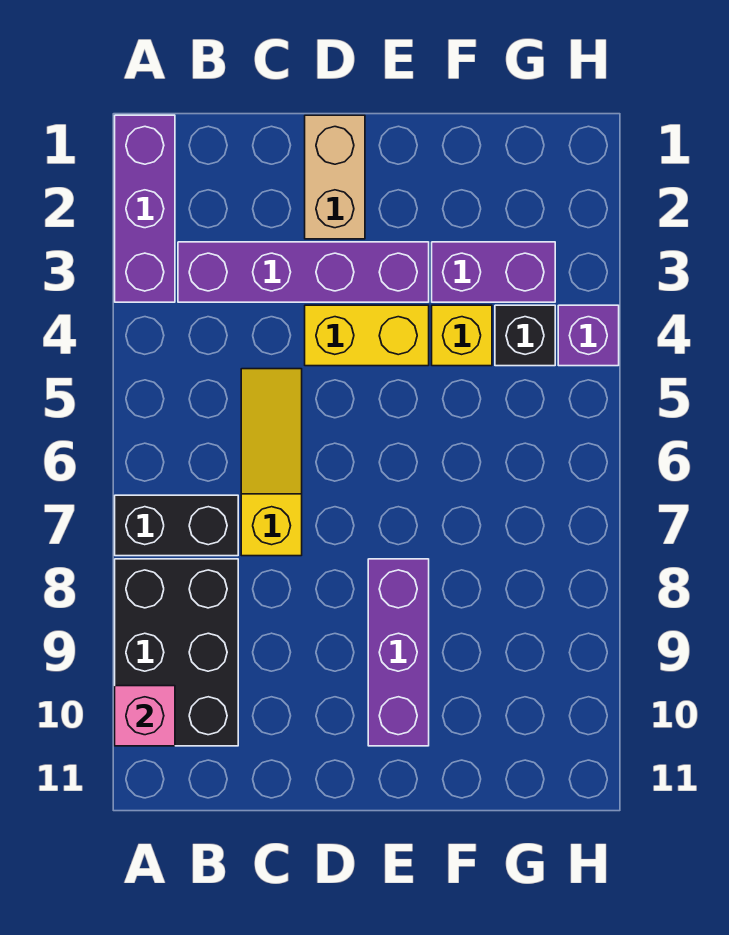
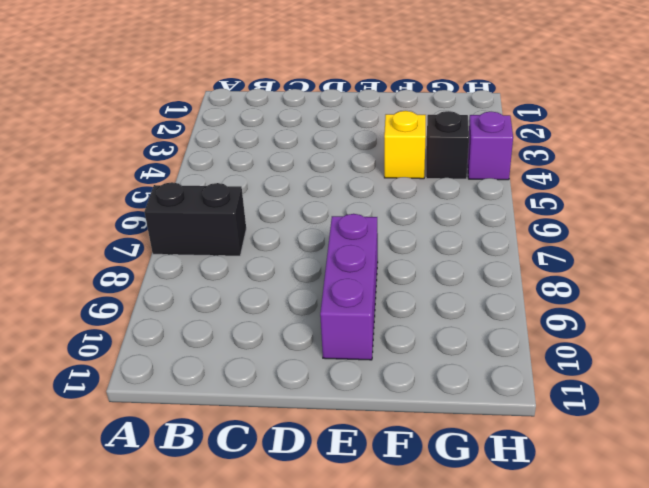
none -> purple 1x3 brick [115,115,175,302]
none -> black 2x3 brick [115,559,238,746]
none -> purple 1x4 brick [178,242,429,302]

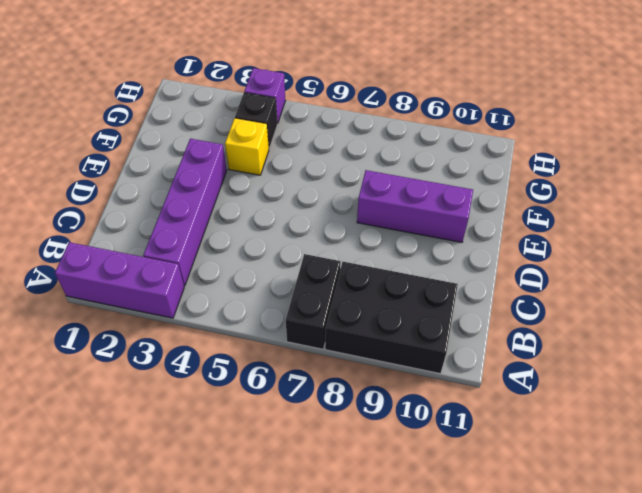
none -> yellow 1x3 slope [241,369,302,556]
none -> tan 1x2 brick [305,115,365,239]
none -> yellow 1x2 brick [305,305,429,366]

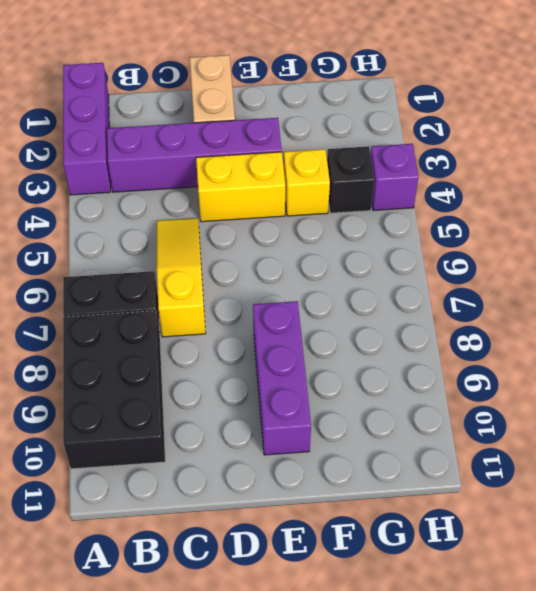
none -> purple 1x2 brick [432,242,555,302]
none -> pink 1x1 brick [115,686,175,746]

